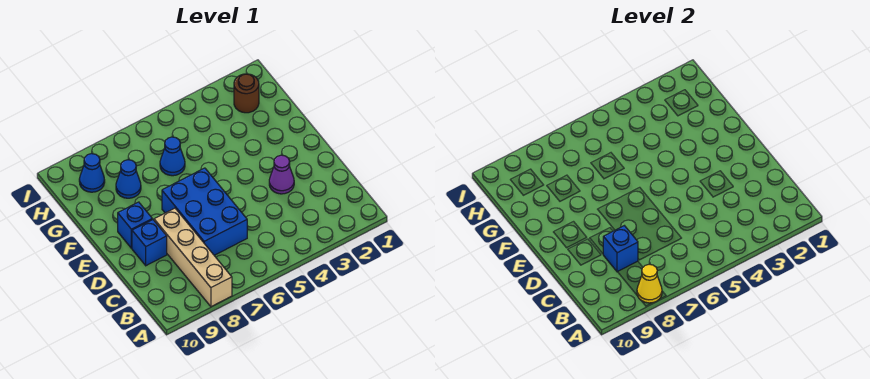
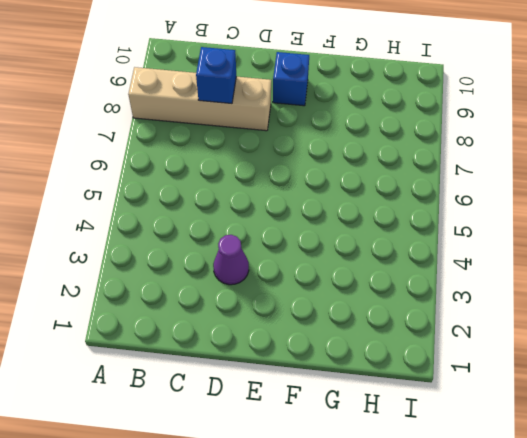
none -> blue 2x3 brick [162,168,247,255]
none -> blue 1x1 brick [132,219,167,266]

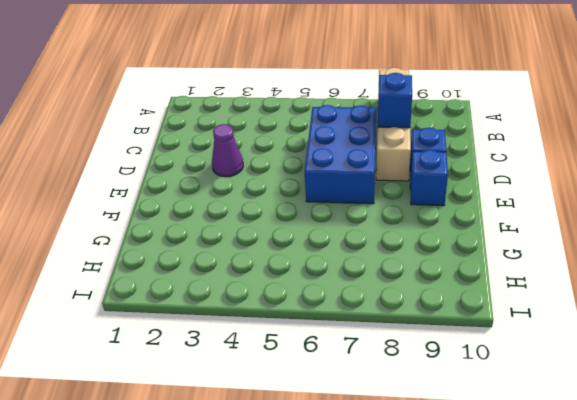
none -> blue 1x1 cone [160,137,185,176]
none -> blue 1x1 cone [116,160,141,198]

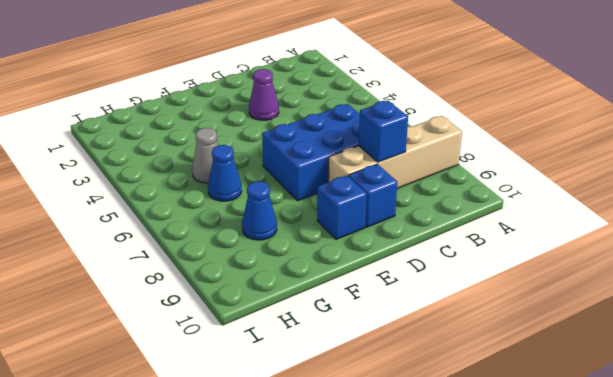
grey 1x1 cone [192,128,218,183] -> none
none -> brown 1x1 round brick [234,74,259,113]
none -> blue 1x1 cone [79,154,105,192]

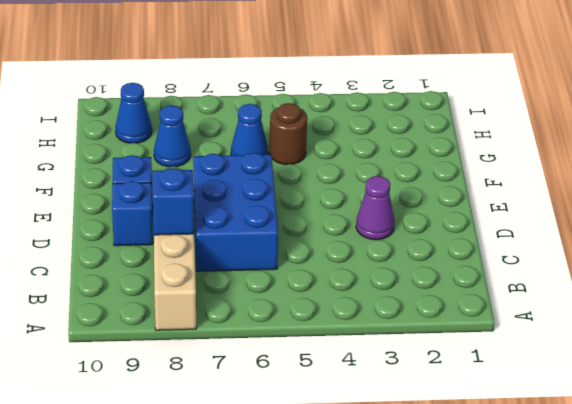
brown 1x1 round brick [269,103,307,164] -> brown 1x1 round brick moved to [234,74,259,113]
none -> yellow 1x1 cone [637,264,662,303]

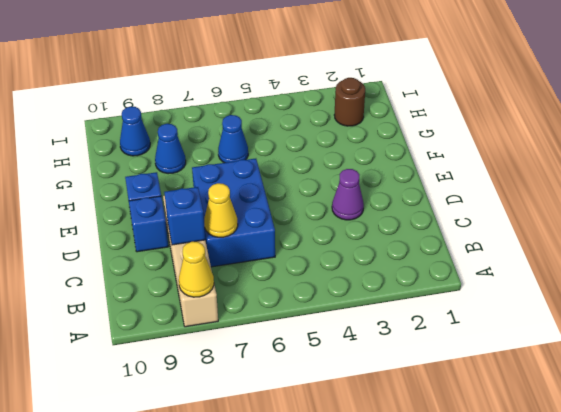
yellow 1x1 cone [204,183,238,237] -> none

